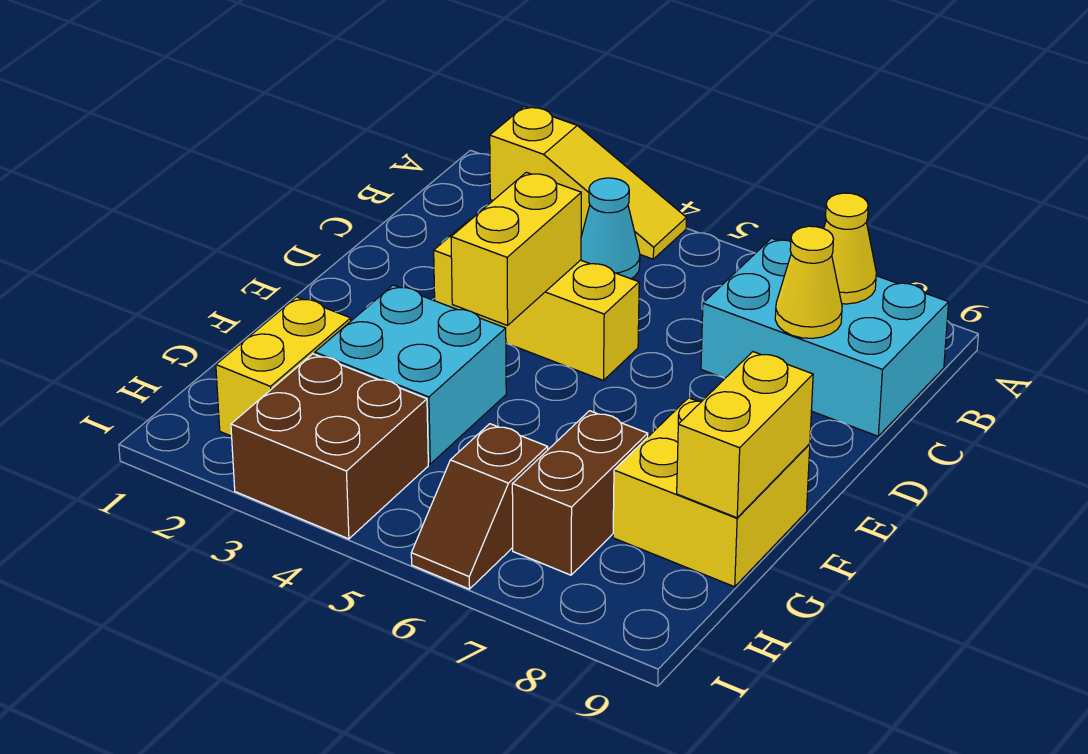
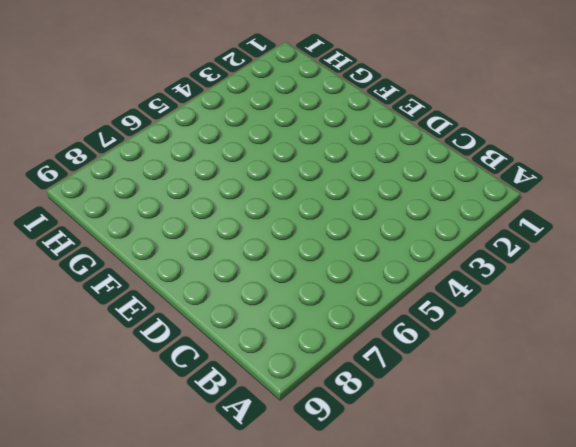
none -> yellow 1x3 slope [490,107,686,259]
none -> cyan 1x1 cone [581,178,640,279]
none -> cyan 2x3 brick [701,238,949,436]

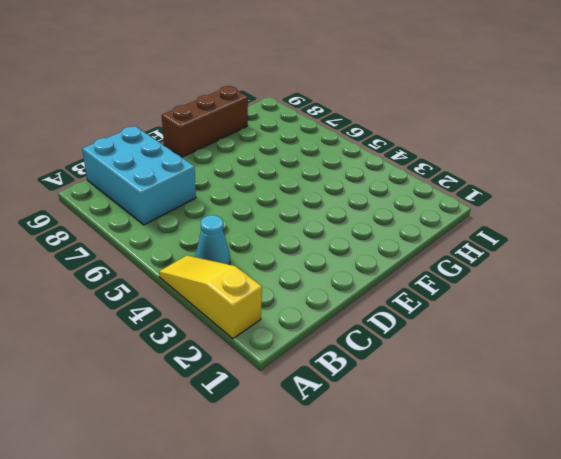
brown 1x3 brick [162,86,248,157] -> yellow 2x2 brick [613,398,810,587]
none -> yellow 1x3 brick [434,219,639,380]
none -> cyan 2x2 brick [315,285,506,464]
none -> yellow 1x2 brick [216,297,351,436]

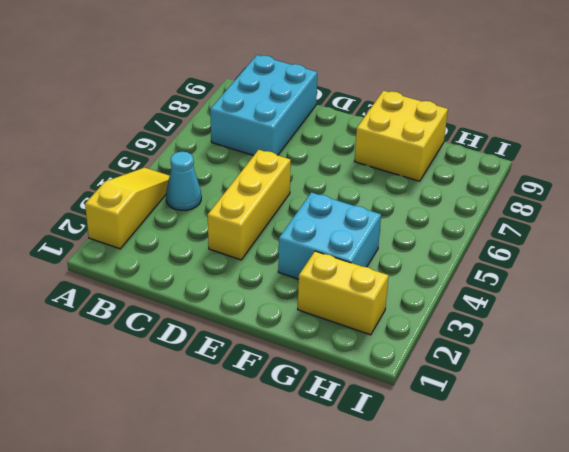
none -> brown 1x2 brick [512,411,648,575]
none -> brown 2x2 brick [231,354,428,539]
none -> brown 1x2 slope [411,424,548,589]

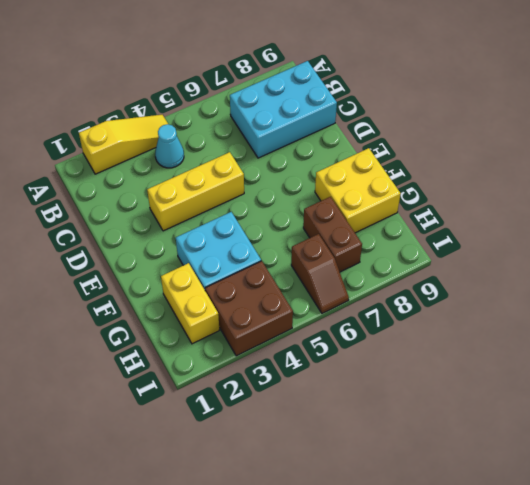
none -> yellow 1x1 cone [824,193,876,304]
none -> yellow 1x1 cone [775,226,842,338]
none -> yellow 1x2 brick [451,172,581,325]

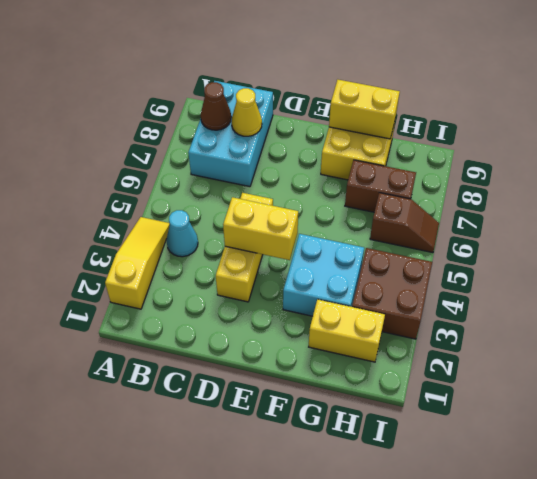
brown 1x1 cone [201,82,231,130] -> yellow 1x1 cone [824,193,876,304]

